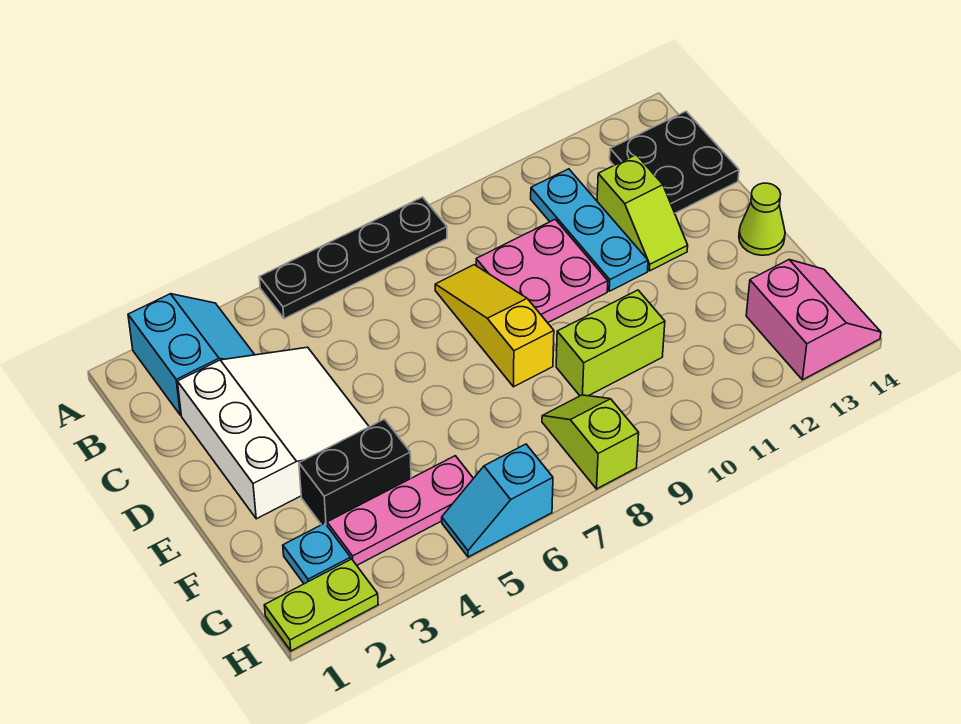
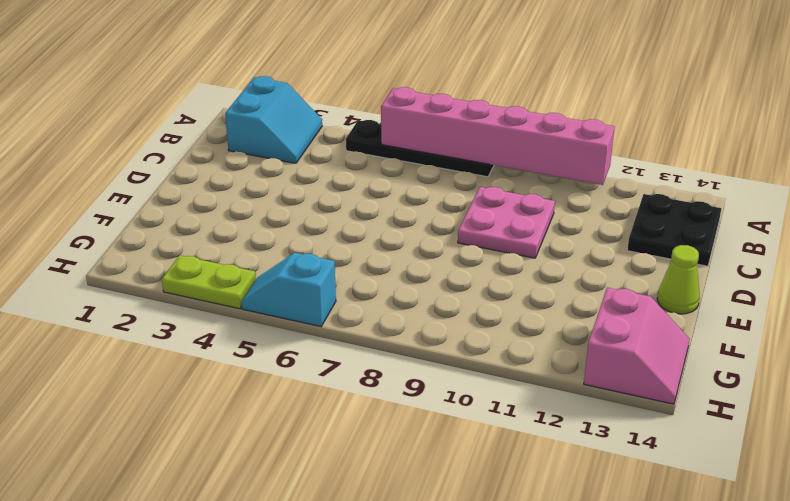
pink 1x6 brick [381,87,615,185] -> none
lime 1x2 plate [162,255,256,309] -> lime 1x2 plate moved to [264,559,378,651]
none -> cyan 1x3 plate [531,169,648,291]
none -> white 3x3 slope [178,347,369,519]
none -> yellow 1x3 slope [435,265,554,387]

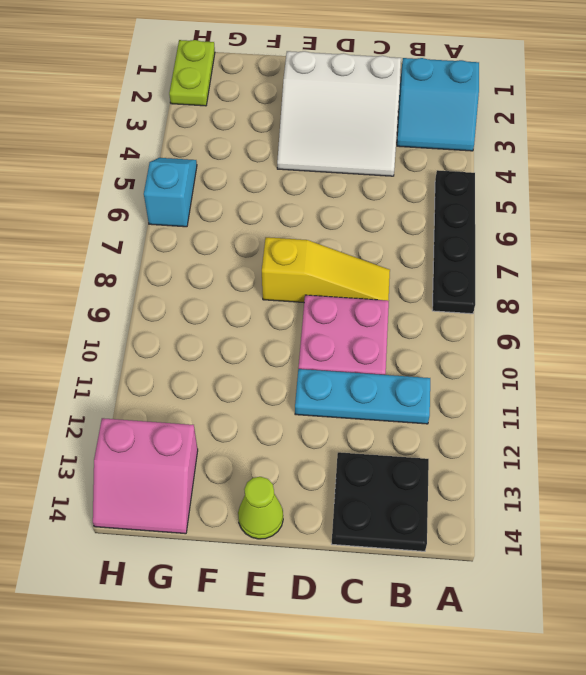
none -> lime 1x2 slope [597,155,688,271]
none -> black 1x2 brick [299,419,411,525]
none -> lime 1x2 brick [556,290,665,396]

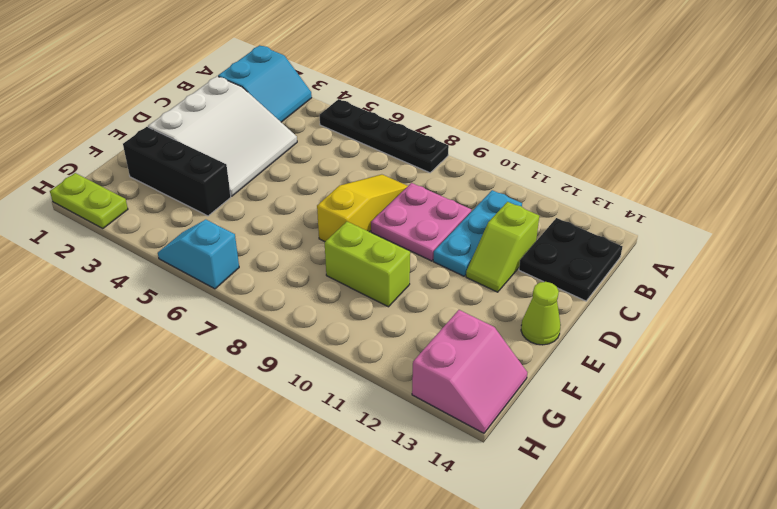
black 1x3 brick [123,127,231,216] -> black 1x2 brick [299,419,411,525]
none -> cyan 1x1 plate [283,523,351,584]
none -> pink 1x3 plate [327,456,473,565]
none -> lime 1x2 slope [542,395,639,489]

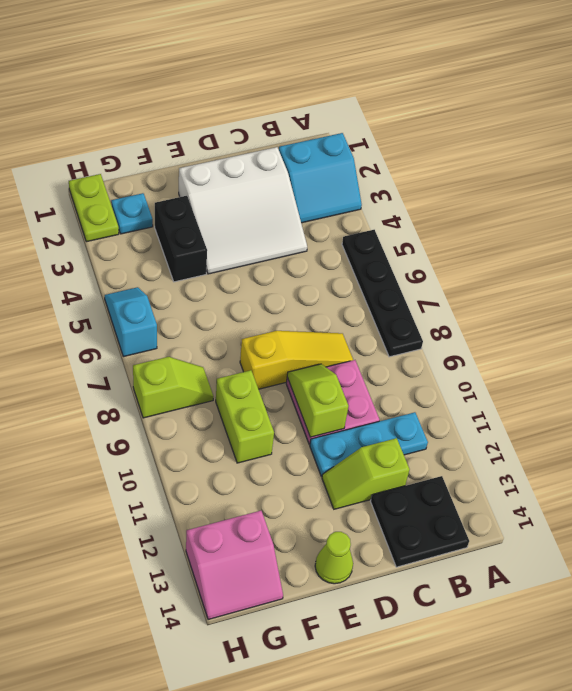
lime 1x2 slope [287,364,348,437] -> none
none -> pink 1x3 plate [327,456,473,565]

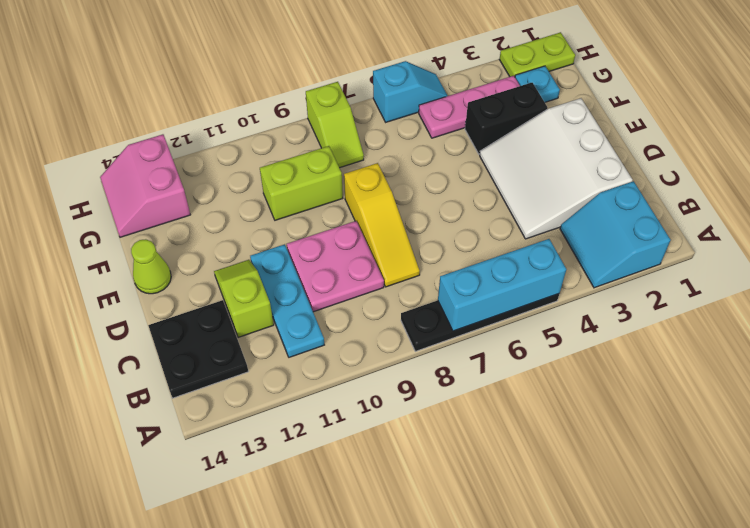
cyan 1x3 brick [438,239,566,331] -> none

